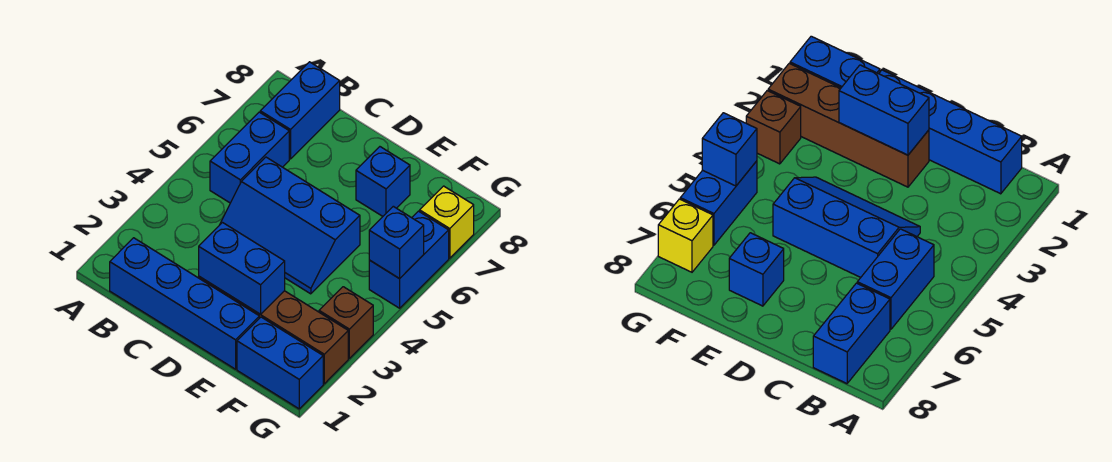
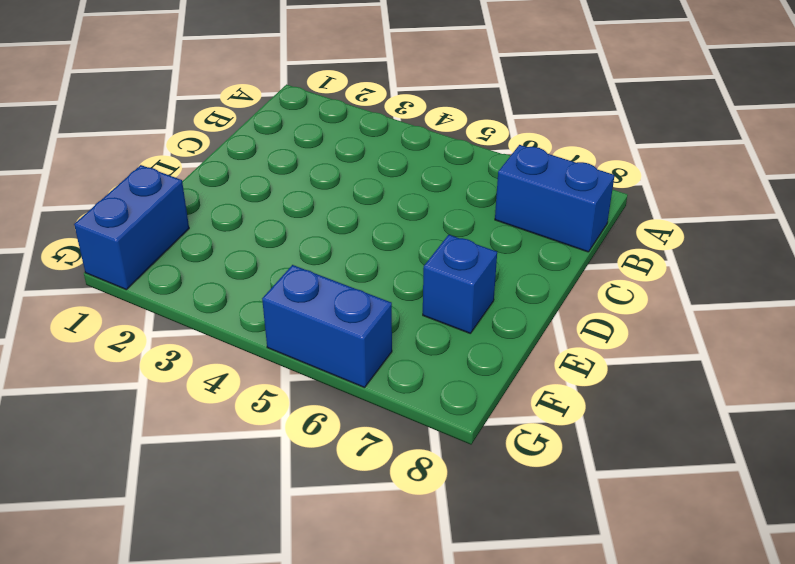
none -> blue 1x4 brick [110,238,259,369]
none -> blue 1x2 brick [210,112,289,203]
none -> blue 2x3 slope [220,157,360,294]

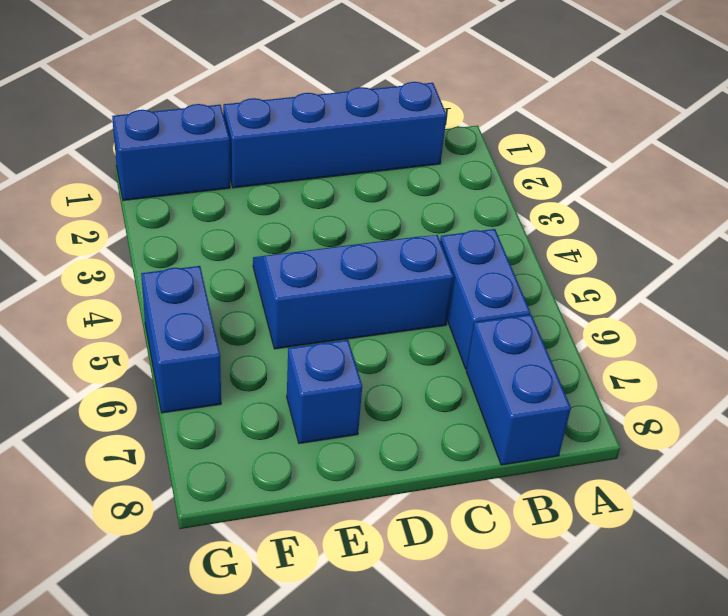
none -> brown 1x4 brick [199,277,348,384]
none -> brown 1x1 brick [319,287,373,358]
none -> yellow 1x1 brick [420,186,474,258]

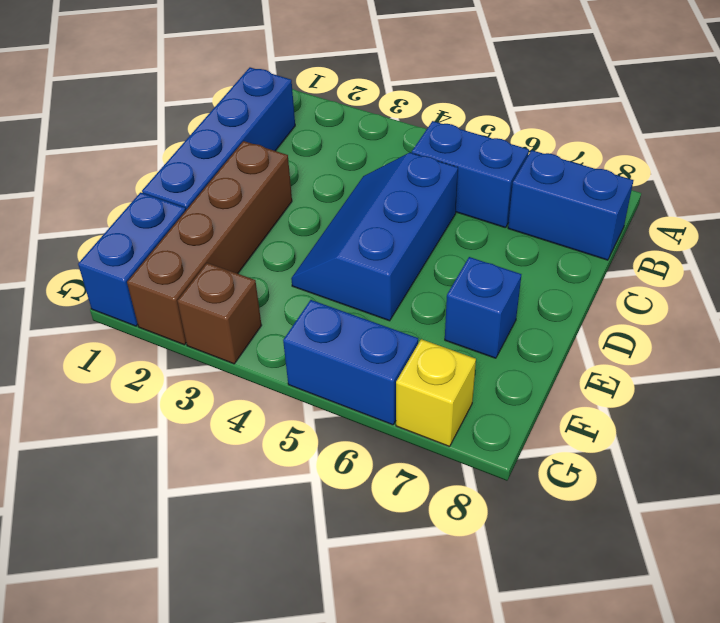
none -> blue 1x2 brick [199,223,285,314]
none -> blue 1x1 brick [369,206,424,279]

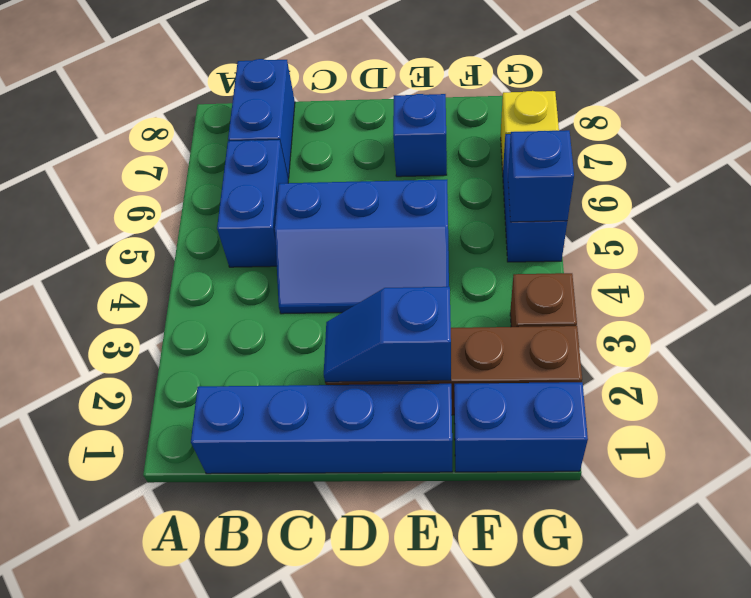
blue 1x2 slope [324,287,451,382] -> blue 1x2 brick [199,223,285,314]

